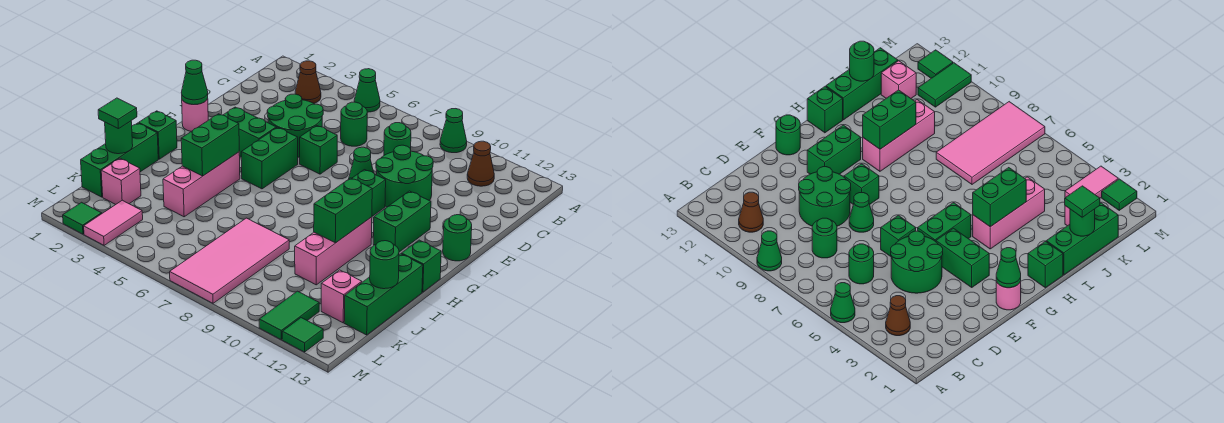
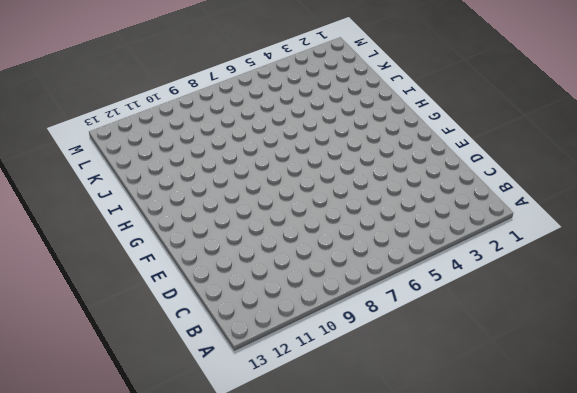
none -> green 1x1 cone [354,69,380,112]
none -> green 1x1 cone [440,109,467,153]
none -> brown 1x1 cone [295,61,321,103]
none -> brown 1x1 cone [467,141,494,186]

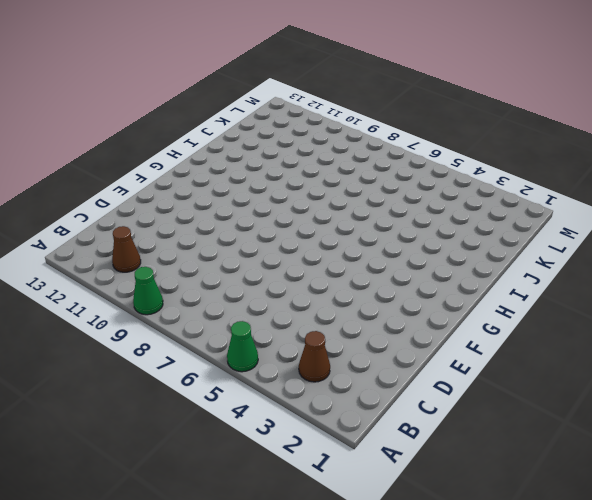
none -> green 1x1 round brick [341,102,367,146]
none -> green 1x1 round brick [384,123,411,155]
none -> green 2x2 round brick [267,94,323,157]
none -> green 2x2 round brick [376,145,433,207]

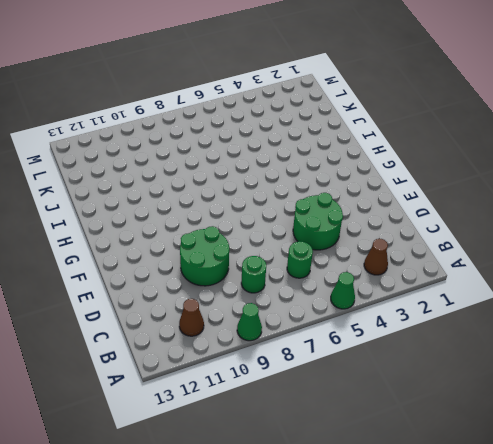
none -> green 1x1 brick [300,126,337,174]
none -> green 1x1 cone [349,147,374,179]
none -> pink 1x1 round brick [182,99,208,131]
none -> green 1x2 brick [224,107,276,157]

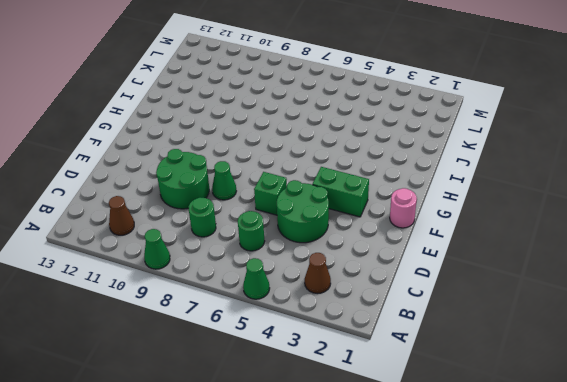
none -> green 1x2 brick [241,127,298,189]
none -> green 1x1 brick [352,170,386,216]
none -> green 1x2 brick [373,191,431,252]
none -> green 1x1 round brick [443,215,472,261]

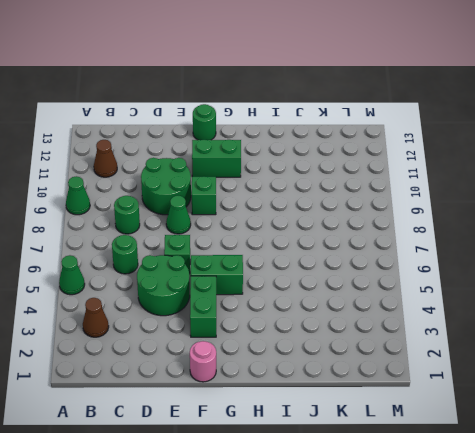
none -> green 1x1 brick [139,111,177,159]
none -> pink 1x3 brick [163,152,240,217]
none -> pink 1x3 brick [295,217,372,285]
none -> green 1x1 brick [401,240,441,292]

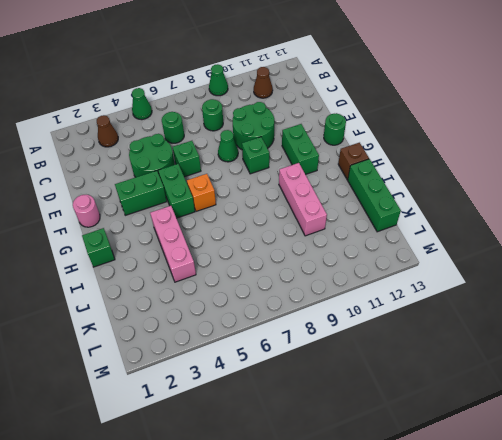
orange 1x1 brick [187,174,216,211] -> none
brown 1x1 brick [338,143,369,180] -> green 1x1 brick [401,240,441,292]
none -> green 1x3 brick [81,123,158,197]
none -> pink 2x4 tile [170,218,289,303]
none -> pink 1x1 brick [101,159,141,205]
none -> pink 1x1 brick [321,270,362,323]

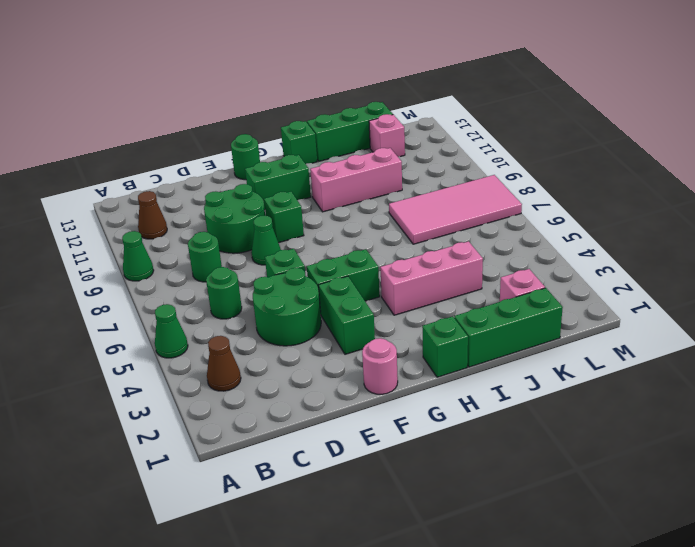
none -> pink 1x2 tile [84,200,143,245]
none -> green 1x2 tile [259,291,319,340]
none -> green 1x1 tile [63,202,102,234]
none -> green 1x1 tile [282,318,323,352]

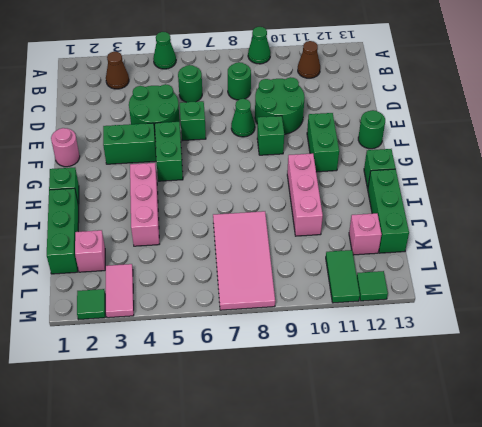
none -> green 1x1 cone [181,60,208,105]
none -> green 1x2 brick [181,114,239,176]
none -> green 1x2 brick [314,178,372,243]
none -> green 1x1 round brick [105,121,133,154]

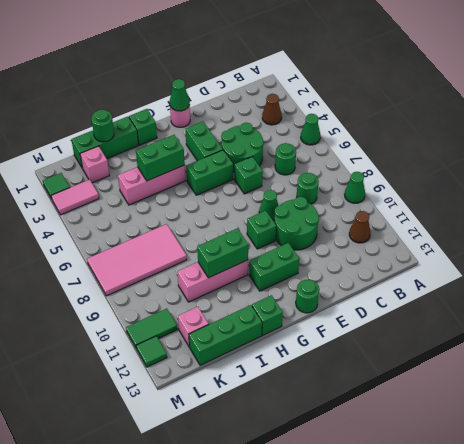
none -> green 1x1 round brick [370,241,399,289]
none -> green 1x1 tile [98,98,137,129]

